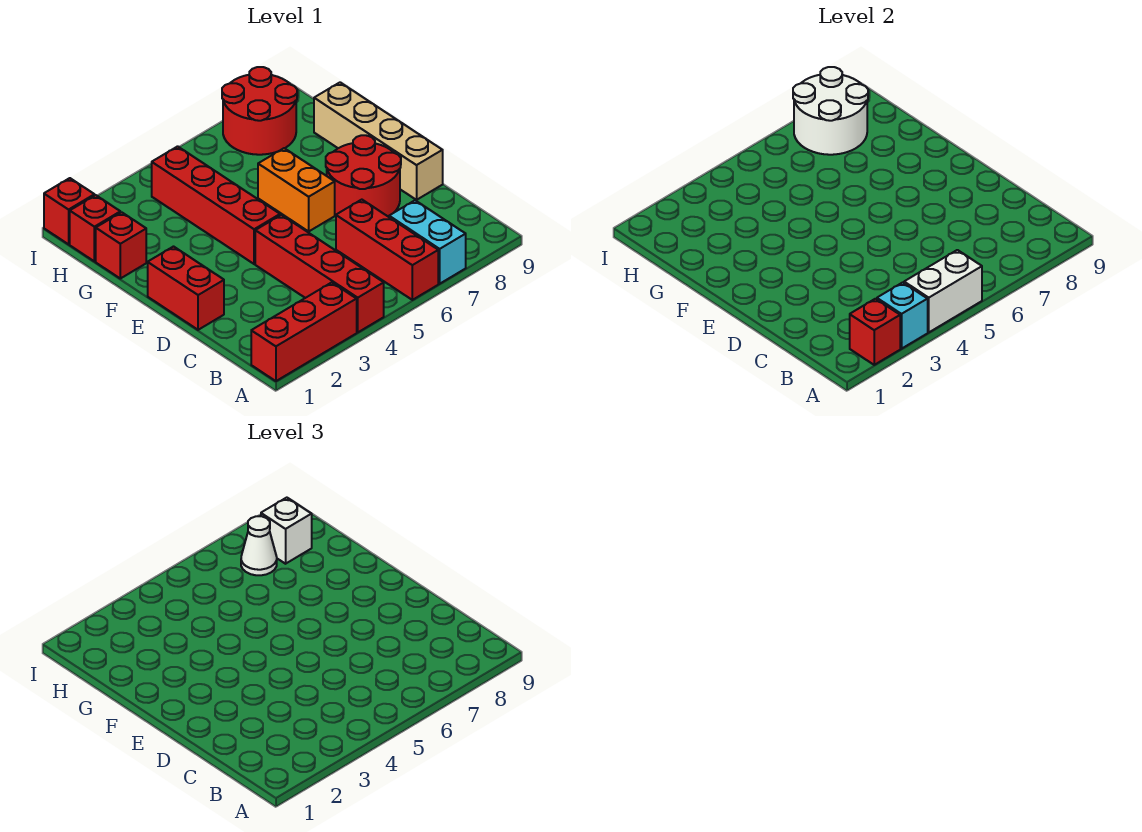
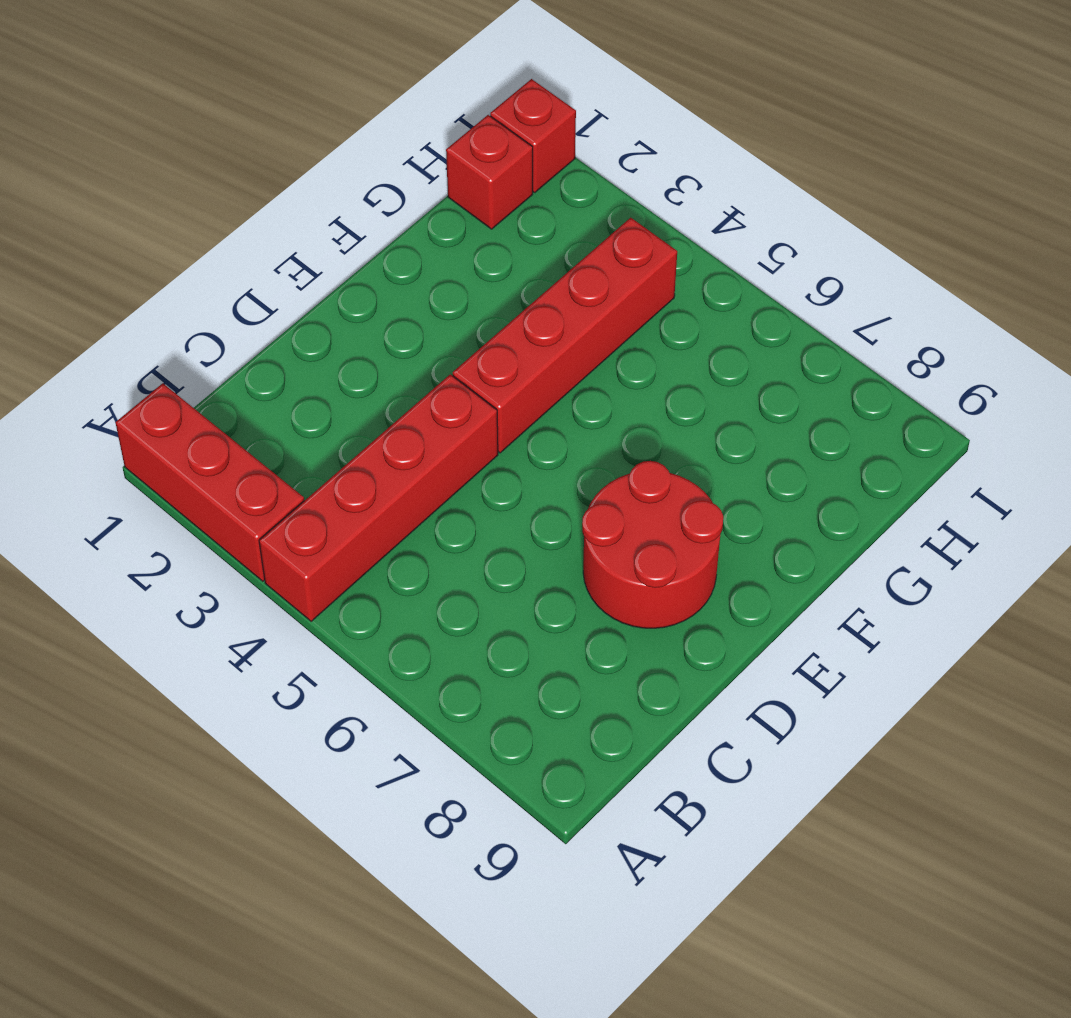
none -> red 1x3 brick [336,200,438,300]
none -> cyan 1x2 brick [389,200,466,284]
none -> red 1x2 brick [148,247,224,330]

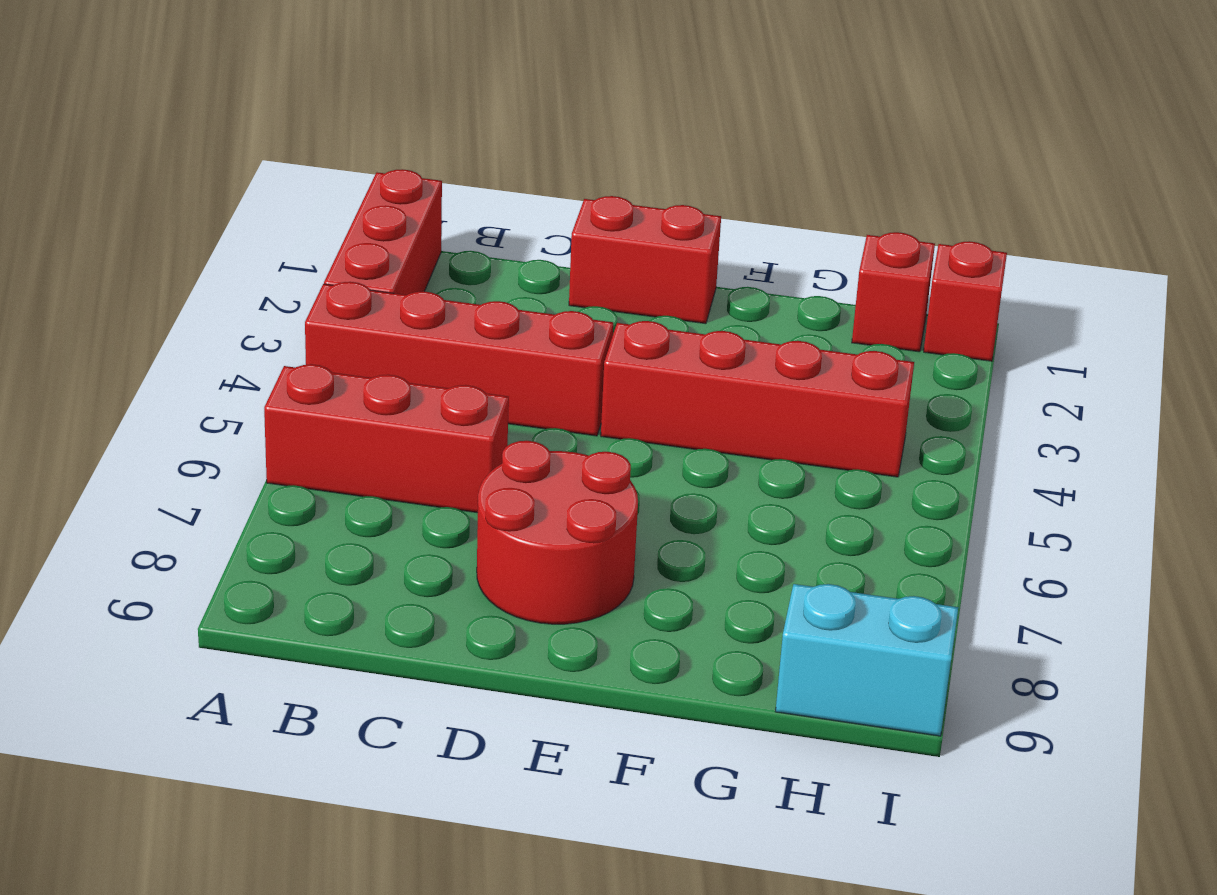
cyan 1x2 brick [775,584,958,736] -> cyan 1x2 brick moved to [389,200,466,284]
none -> tan 1x4 brick [314,82,443,200]
none -> orange 1x2 brick [258,148,335,231]
none -> red 1x1 brick [96,212,146,278]

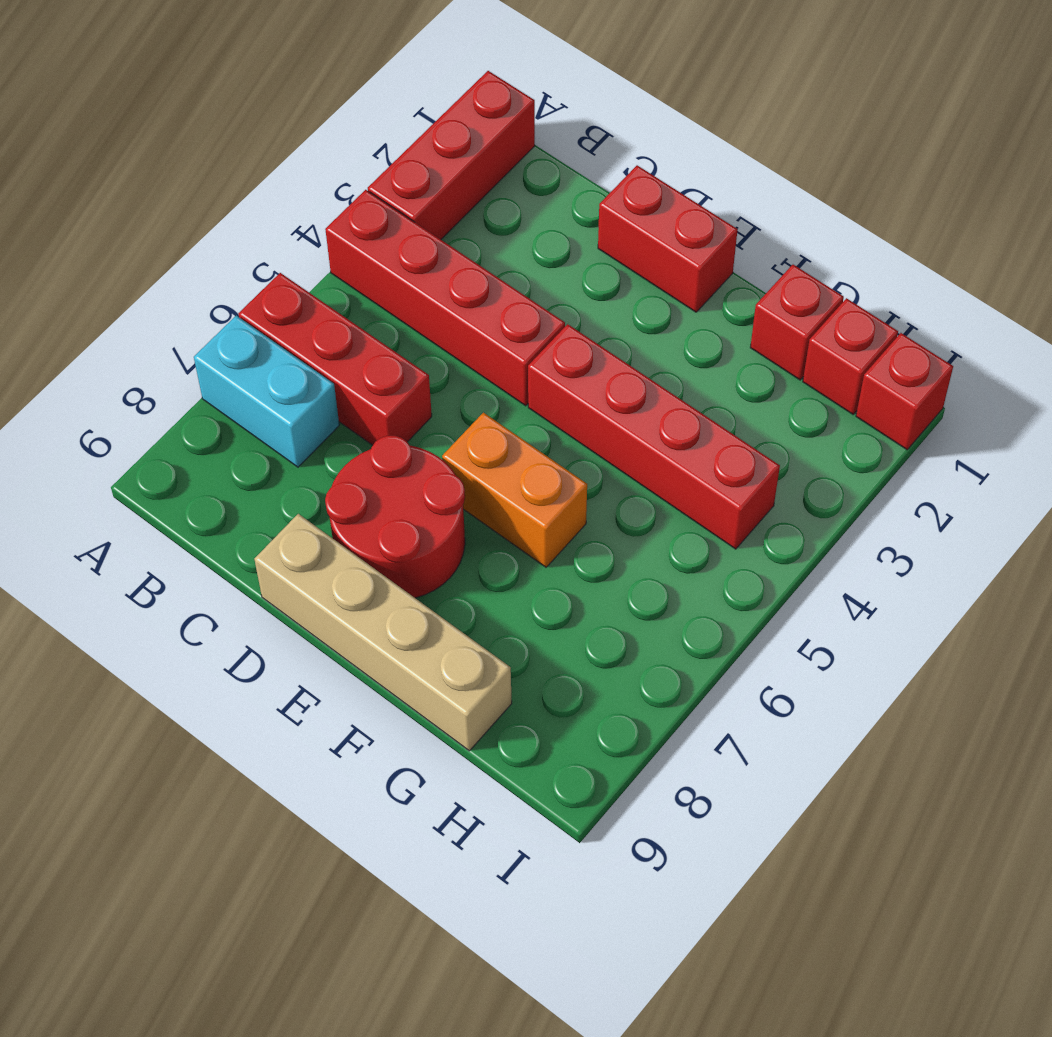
none -> red 2x2 round brick [222,67,297,155]
none -> red 1x1 brick [850,299,900,365]
none -> cyan 1x1 brick [877,282,928,349]

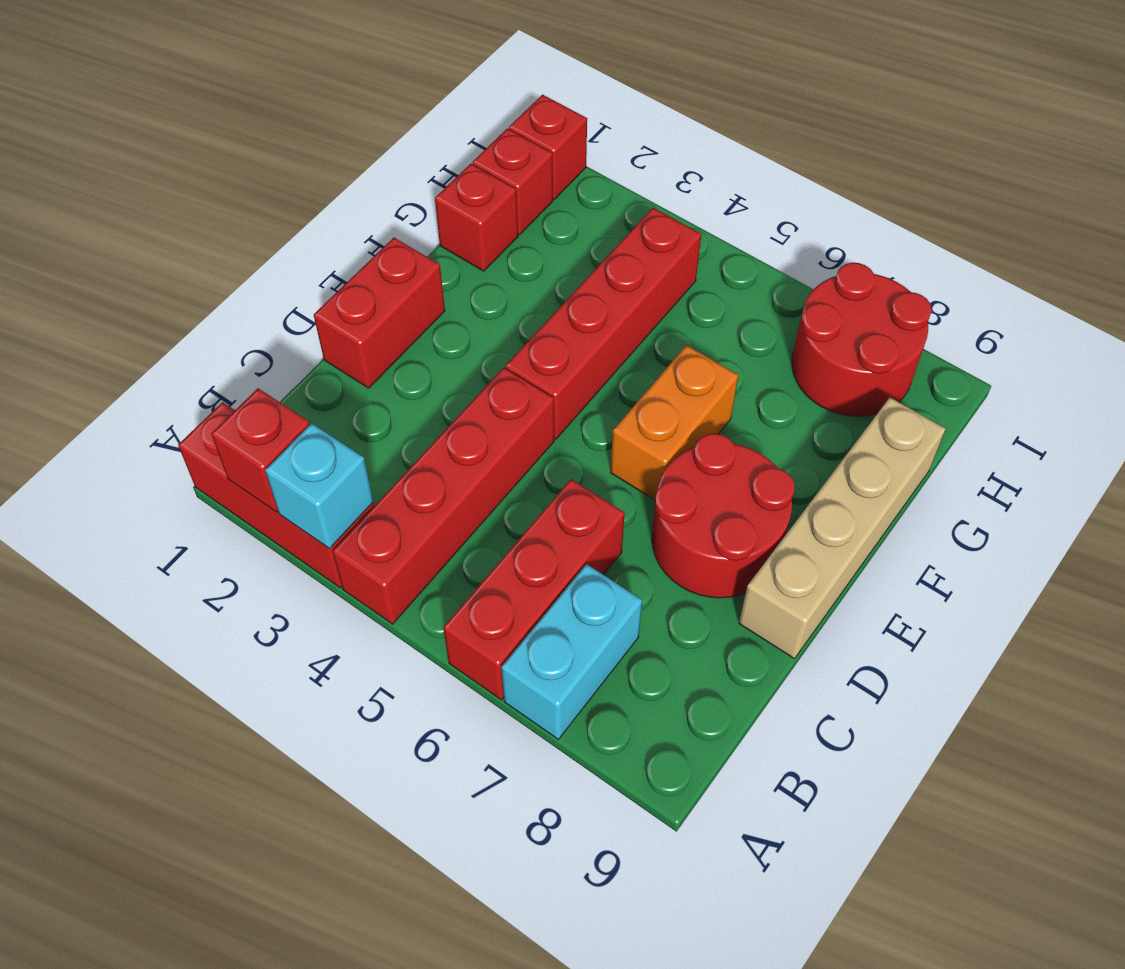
none -> white 1x2 brick [904,250,982,332]
none -> white 2x2 round brick [793,67,868,155]
none -> white 1x1 cone [241,516,277,575]

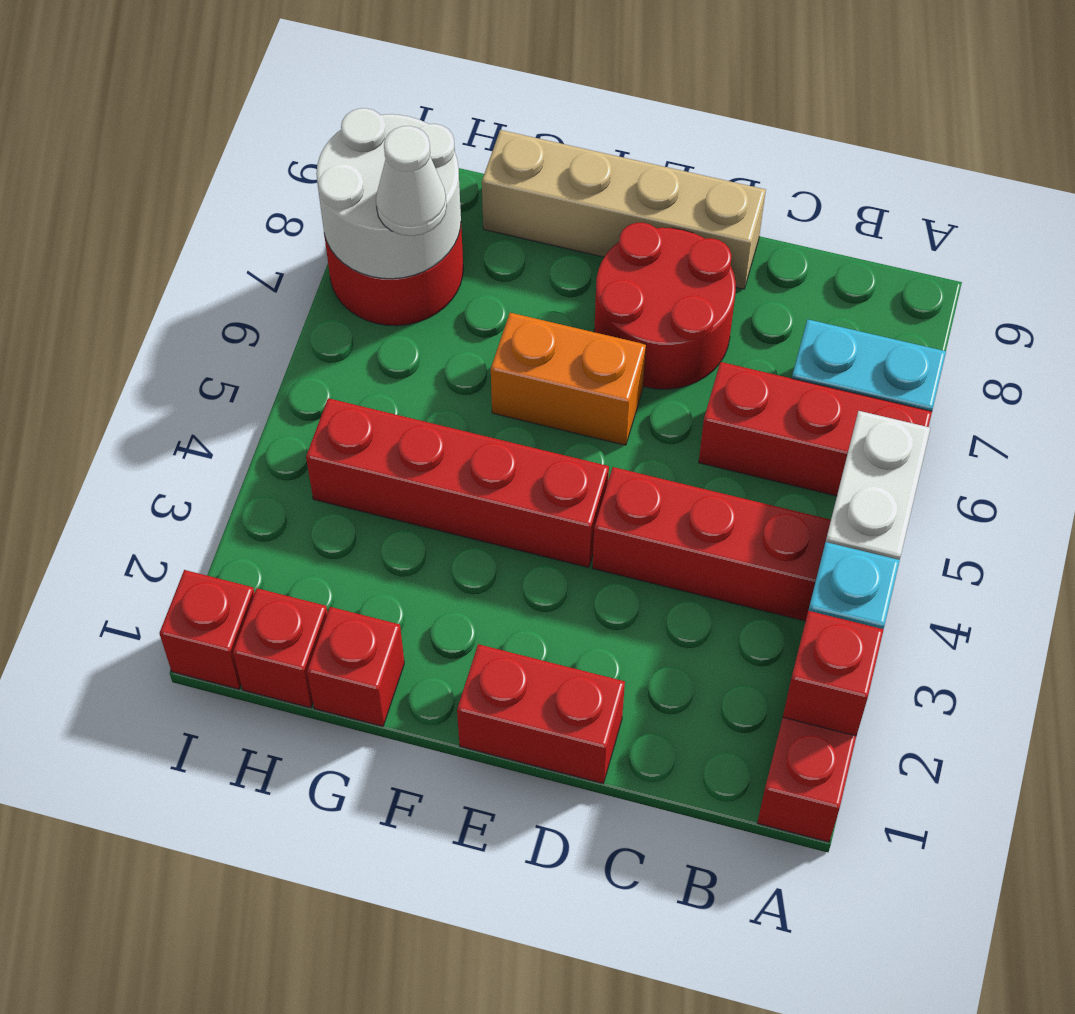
none -> white 1x1 brick [261,498,312,564]

